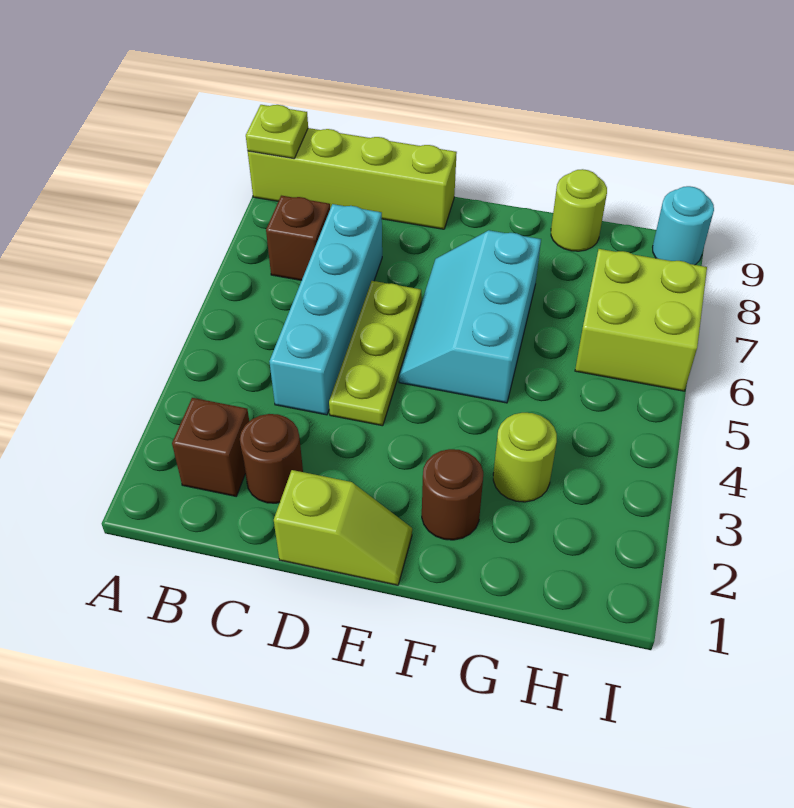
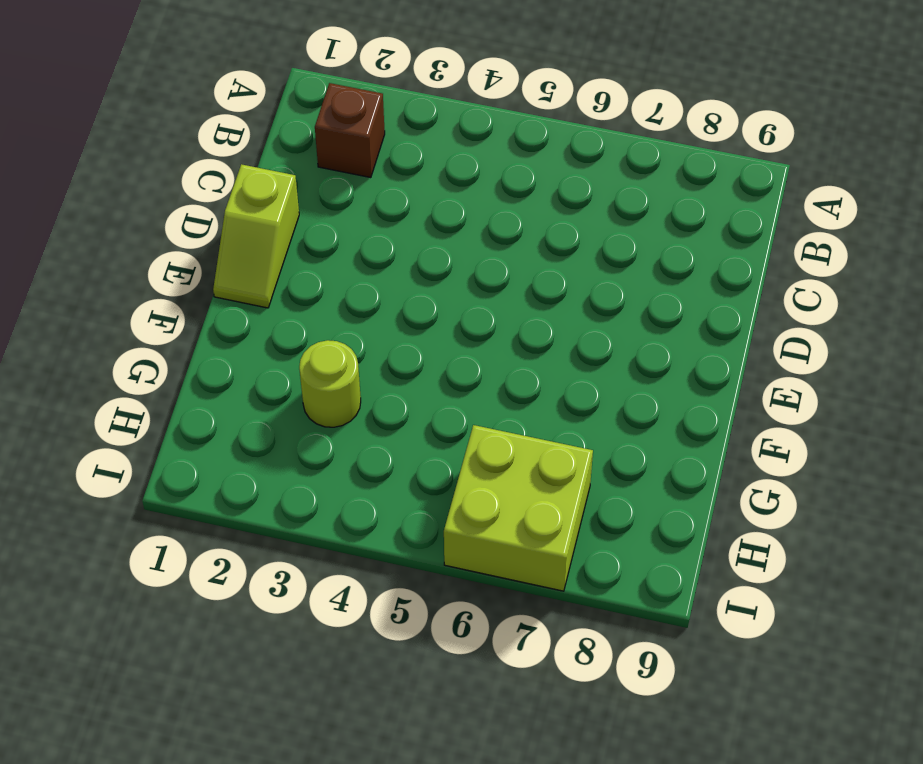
none -> lime 1x4 brick [248,128,457,229]
none -> brown 1x1 brick [266,196,330,280]
none -> brown 1x1 round brick [240,414,303,503]

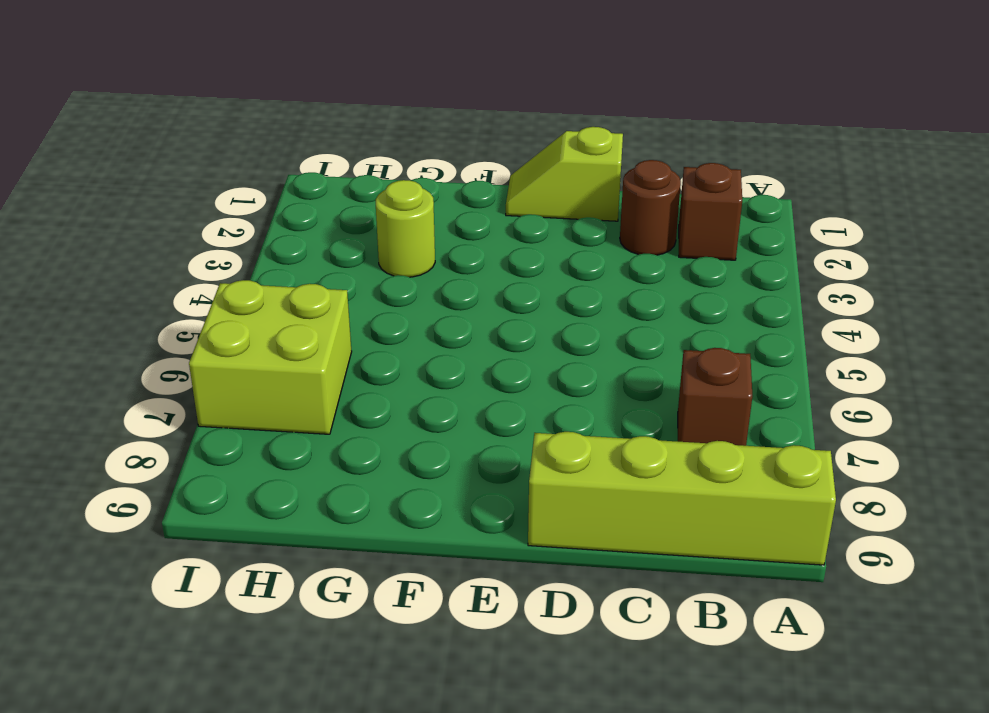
none -> cyan 1x4 brick [269,204,382,415]
none -> lime 1x3 plate [329,281,421,426]
none -> cyan 2x3 slope [399,230,541,403]

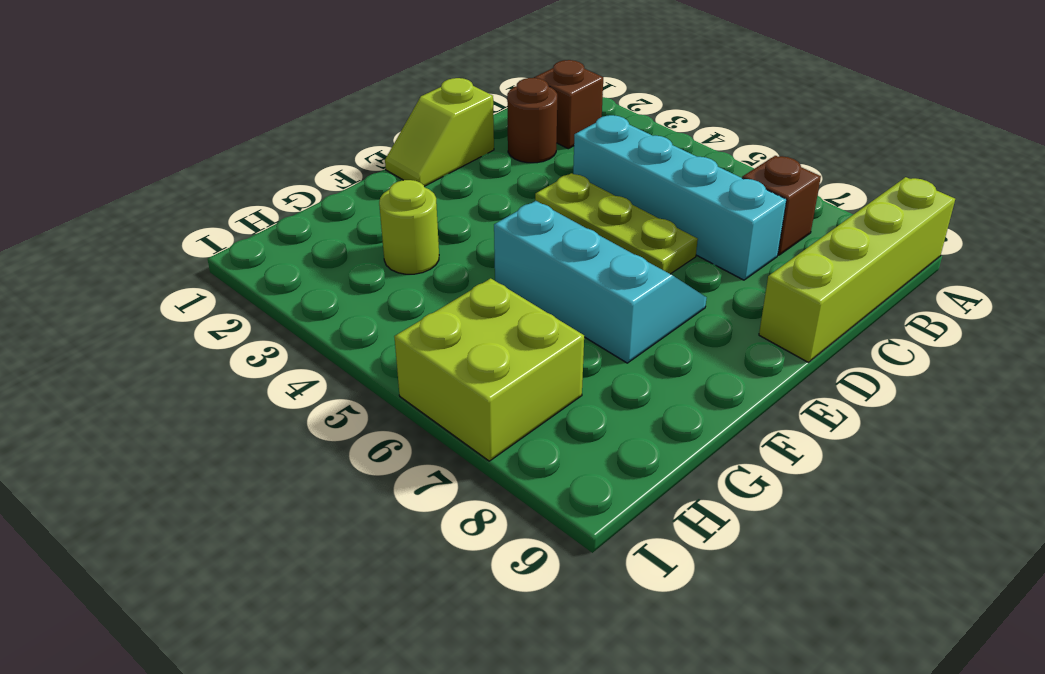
none -> brown 1x1 round brick [422,449,483,540]
none -> lime 1x1 round brick [551,169,607,251]
none -> cyan 1x1 round brick [653,186,714,265]

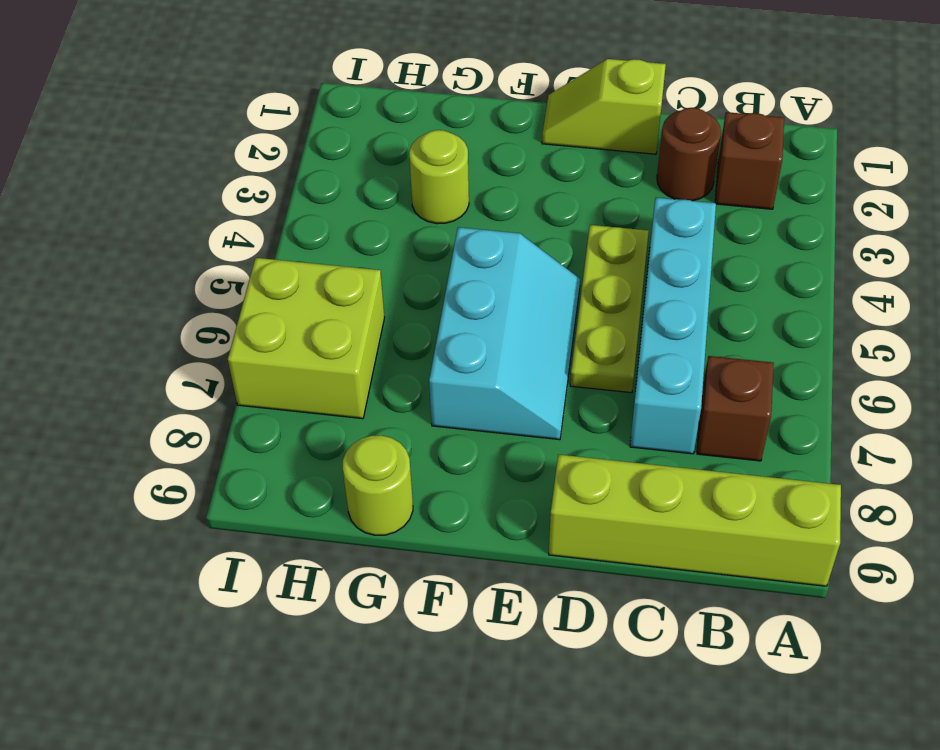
none -> brown 1x1 round brick [422,449,483,540]
none -> cyan 1x1 round brick [653,186,714,265]
none -> lime 1x1 plate [246,105,308,158]

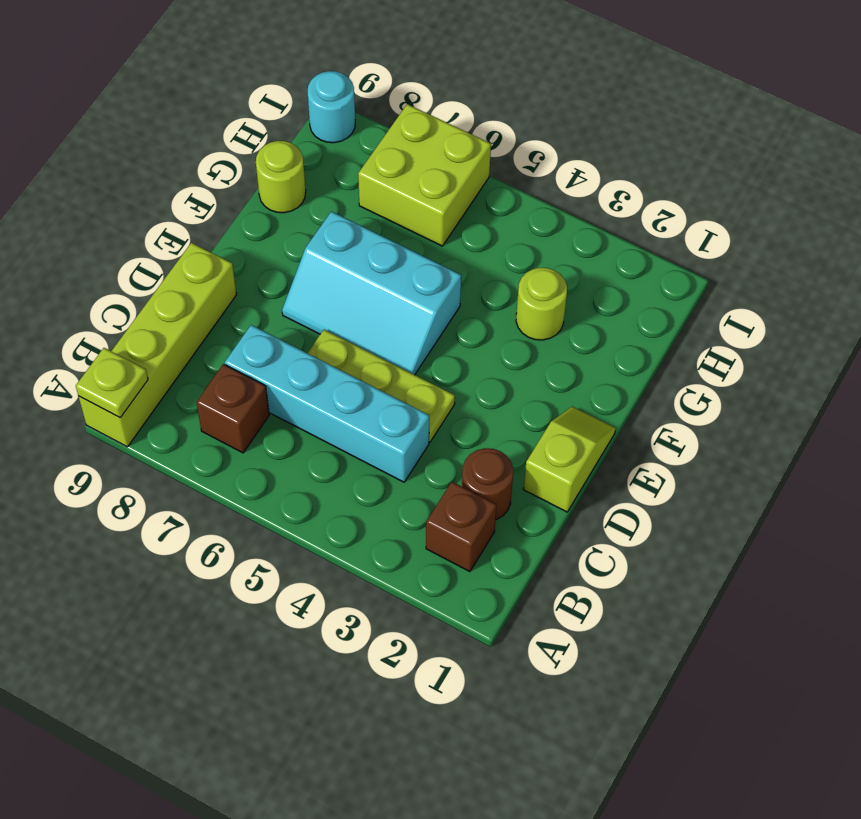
none -> brown 1x1 round brick [422,449,483,540]

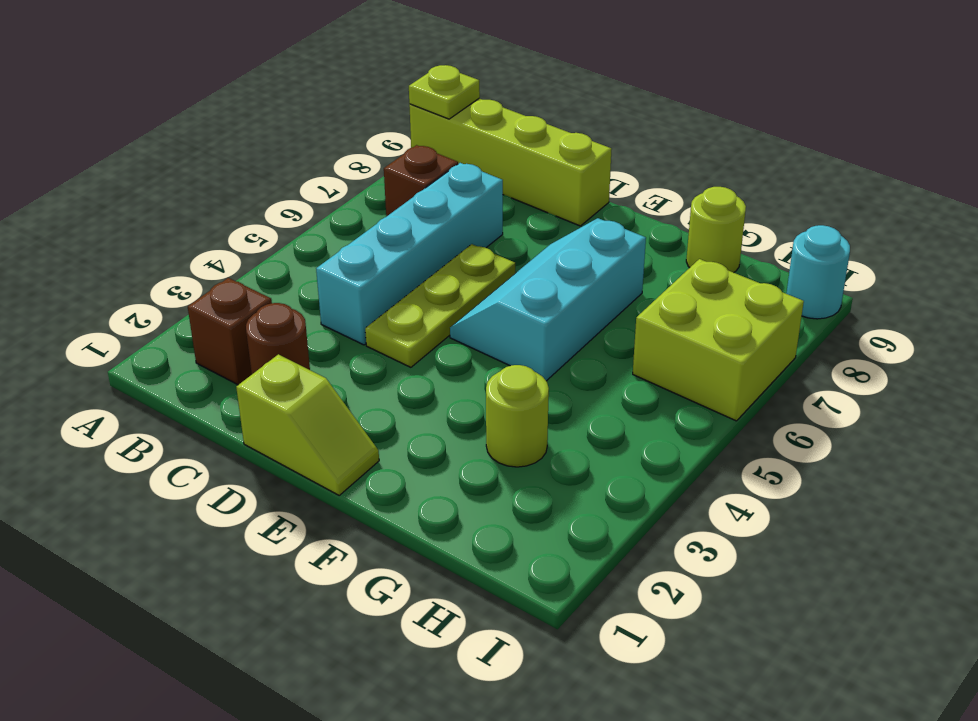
none -> brown 1x1 round brick [422,449,483,540]

